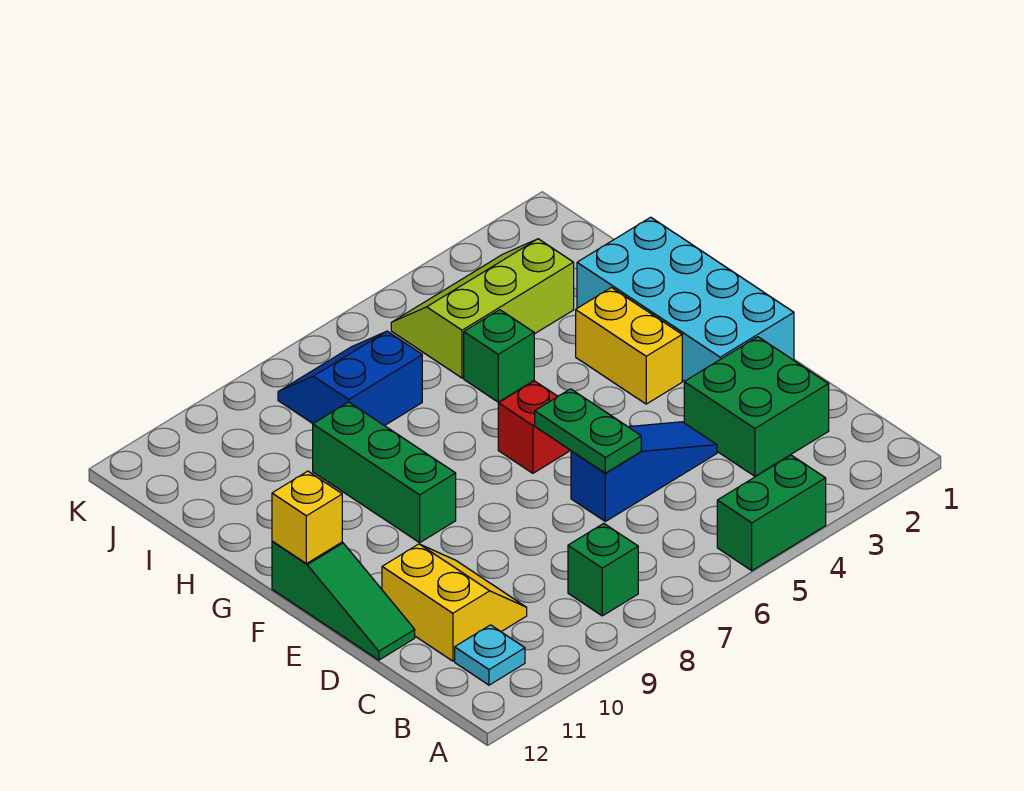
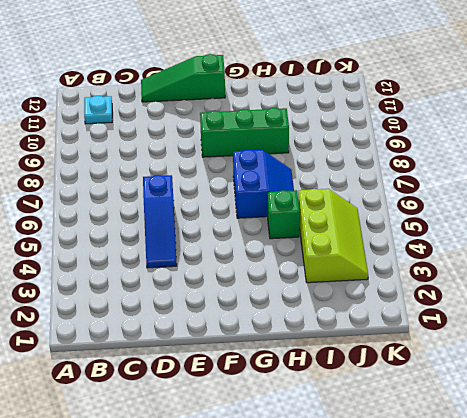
blue 2x2 slope [233,149,294,218] -> blue 2x2 slope moved to [278,331,422,426]
none -> green 1x2 brick [717,455,826,571]
none -> green 1x1 brick [568,523,638,616]
none -> green 2x2 brick [684,337,829,476]

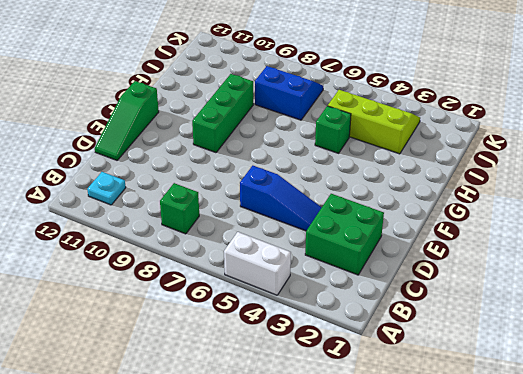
white 1x2 brick [224,232,291,295] -> green 1x2 brick [717,455,826,571]
none -> yellow 2x2 slope [382,544,527,661]
none -> cyan 2x4 brick [577,217,794,381]
none -> yellow 1x2 brick [576,288,682,404]

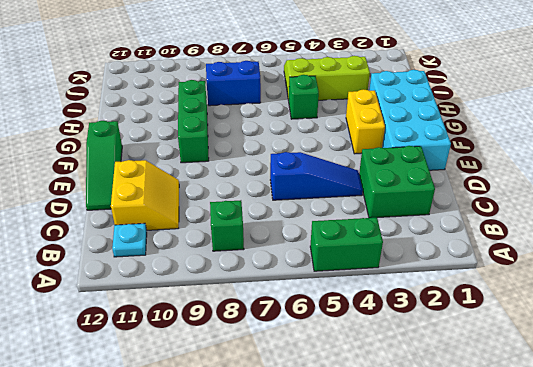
none -> red 1x1 brick [498,381,569,473]
none -> green 1x2 plate [535,389,641,473]
none -> yellow 1x1 brick [272,471,342,564]

